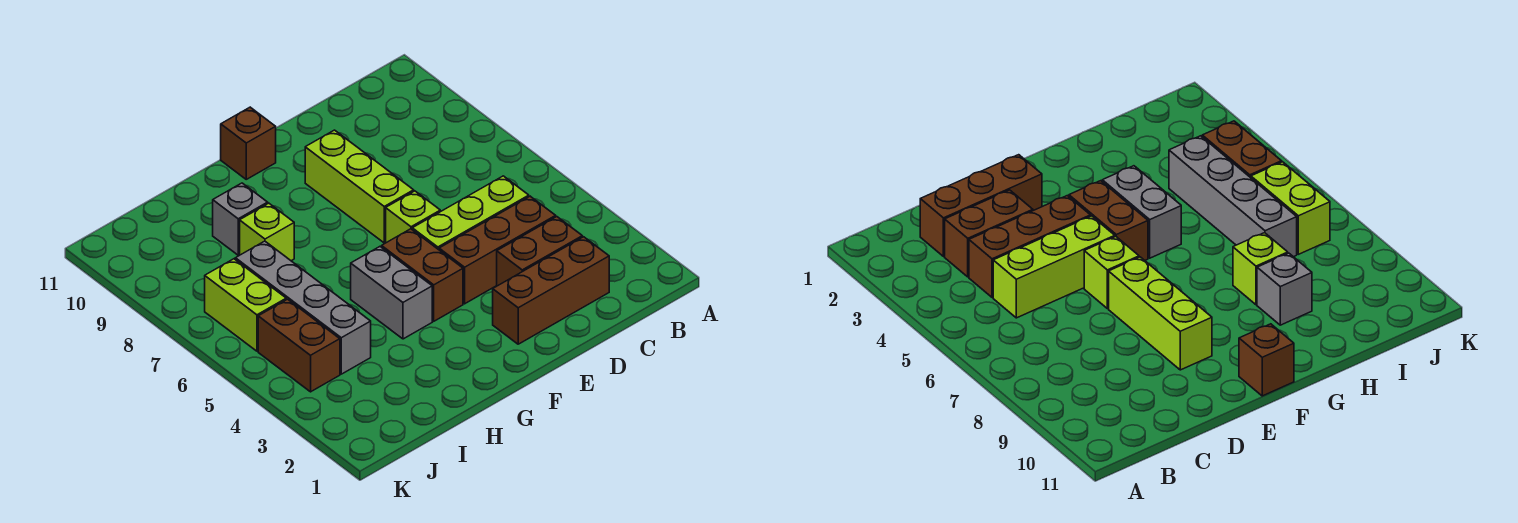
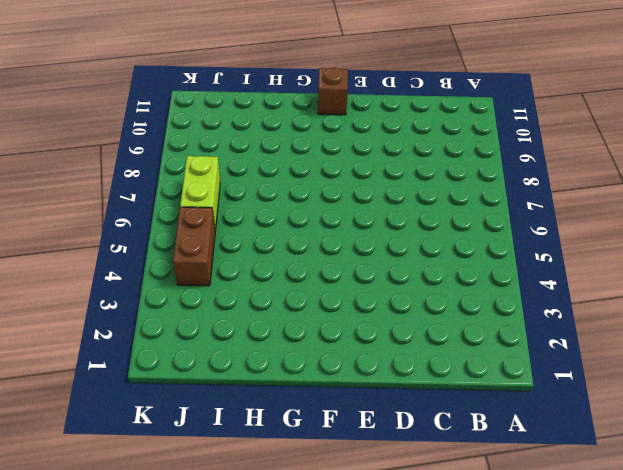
none -> brown 1x3 brick [493,237,609,344]
none -> brown 1x2 brick [497,217,582,286]
none -> brown 1x3 brick [439,196,556,304]

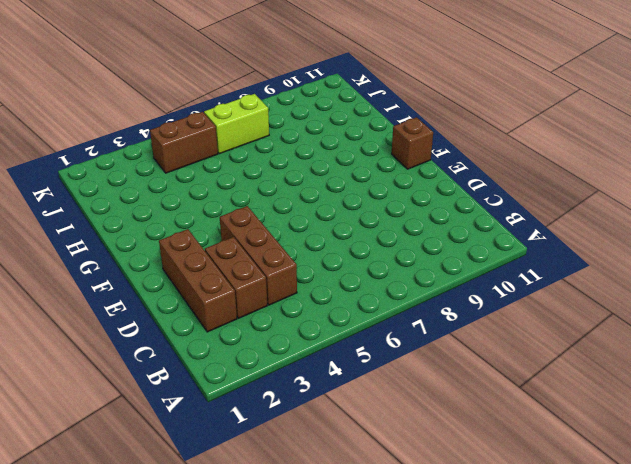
none -> lime 1x3 brick [412,176,529,250]
none -> lime 1x1 brick [386,191,440,243]
none -> lime 1x3 brick [305,130,414,243]

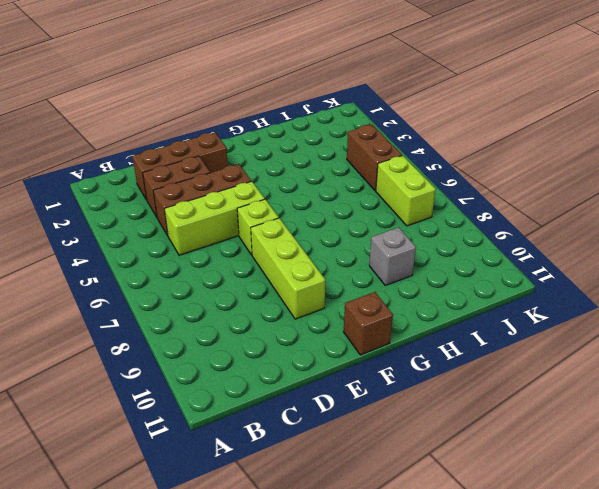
none -> brown 1x2 brick [382,229,463,321]
none -> grey 1x2 brick [351,247,432,339]
none -> lime 1x1 brick [240,203,294,261]

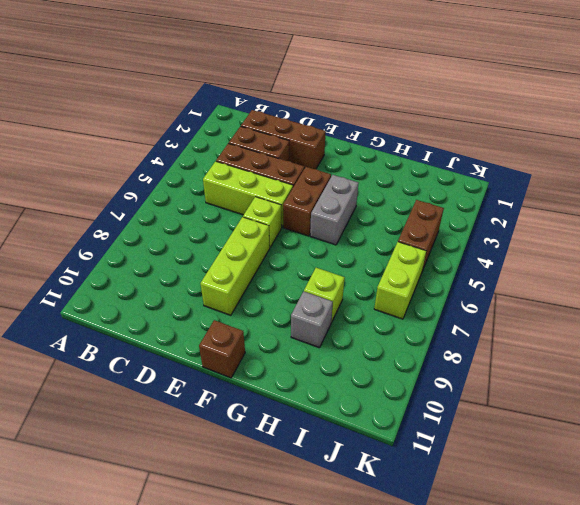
none -> grey 1x4 brick [235,241,371,374]

